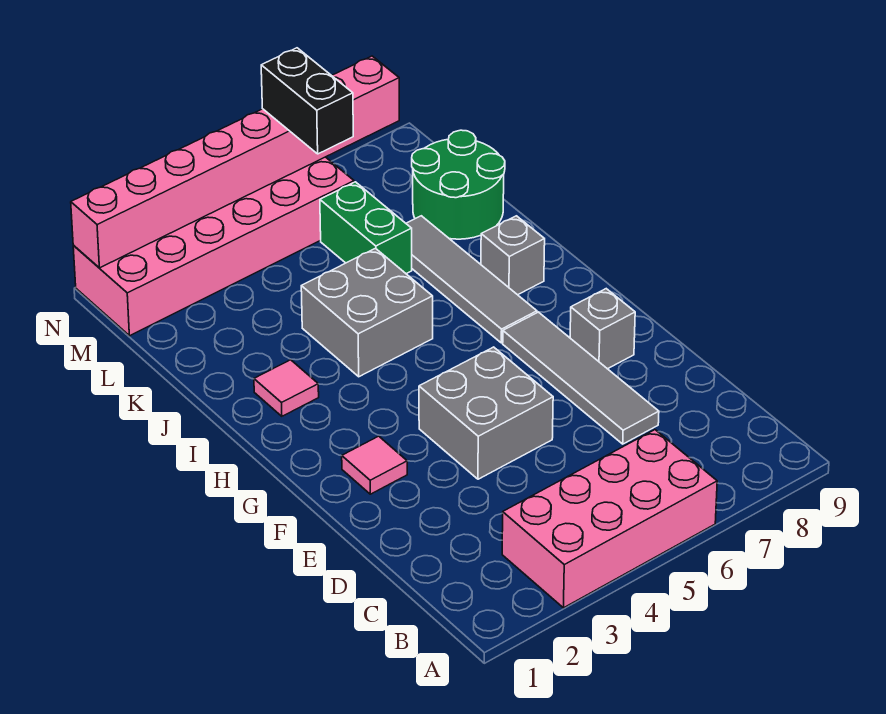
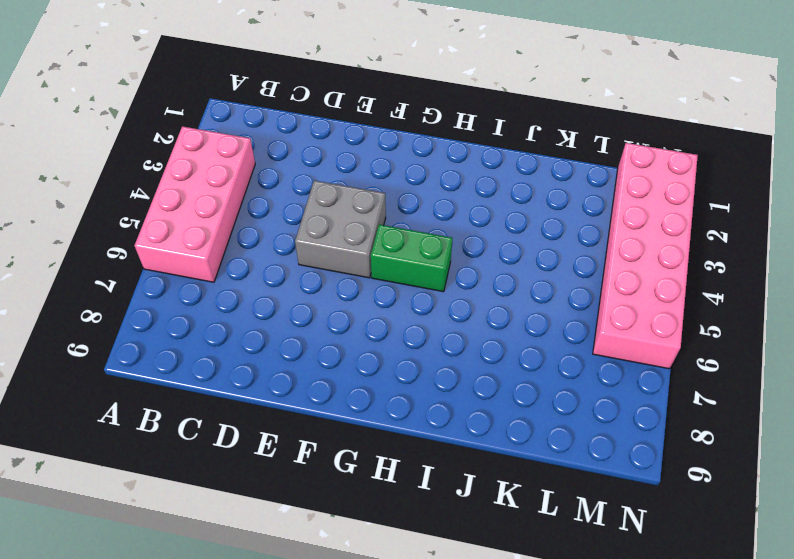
green 1x2 brick [371,225,453,292] -> green 1x2 brick moved to [320,182,412,274]
none -> grey 1x4 tile [503,312,659,444]
none -> pink 1x1 tile [342,436,407,494]
none -> grey 1x1 brick [570,289,635,369]

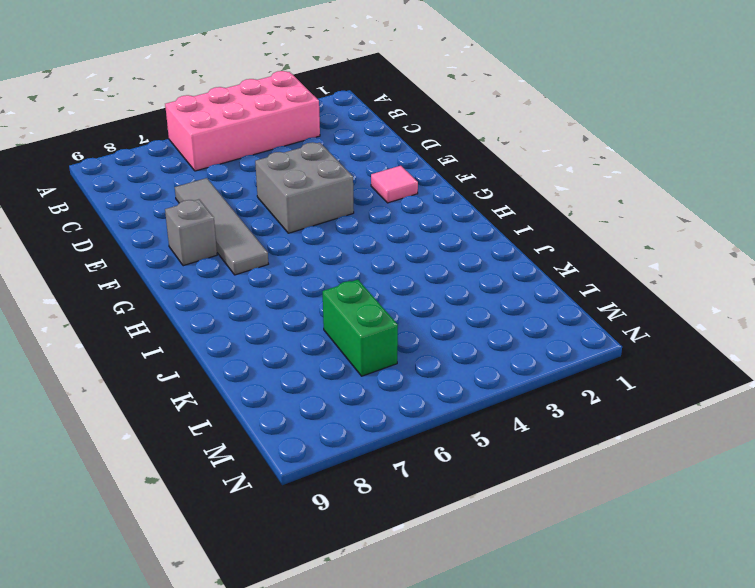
none -> grey 1x4 tile [406,216,537,343]
none -> pink 1x1 tile [254,360,319,416]
none -> grey 2x2 brick [301,248,433,377]

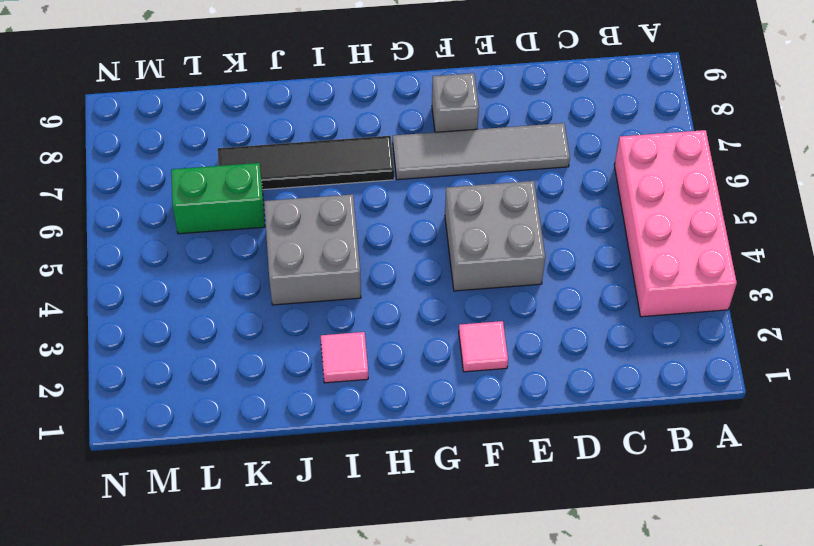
black 1x4 tile [217,136,394,190] -> grey 1x4 tile [406,216,537,343]
none -> grey 1x1 brick [481,216,545,295]
none -> green 2x2 round brick [412,130,505,239]
none -> pink 2x6 brick [73,157,354,336]

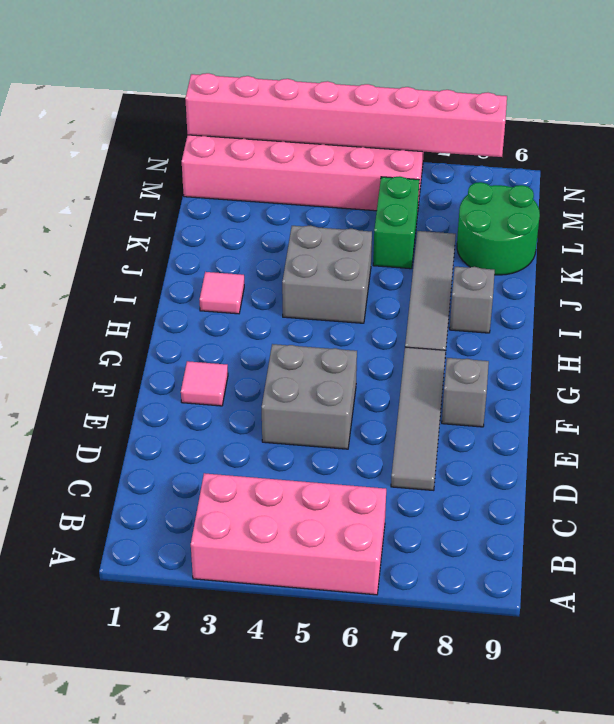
none -> black 1x2 brick [261,48,353,154]

